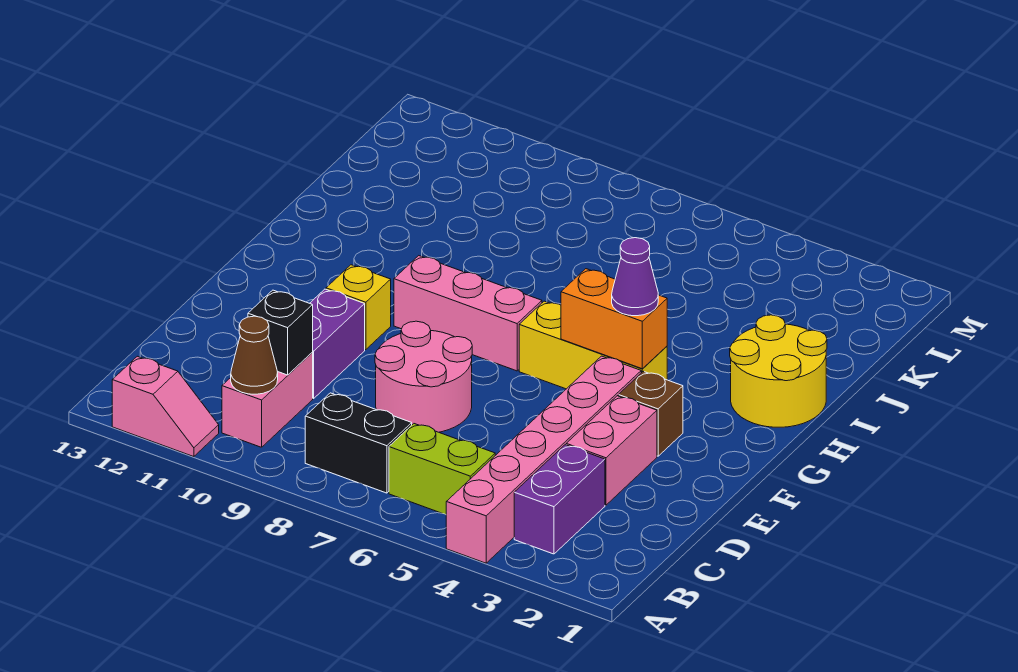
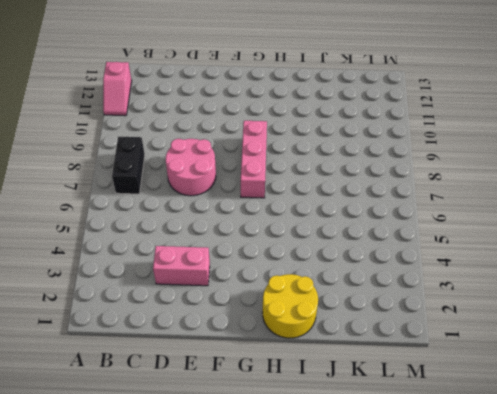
none -> pink 1x6 brick [446,356,641,563]
none -> purple 1x2 brick [514,445,605,554]
none -> lime 1x2 brick [389,424,495,514]

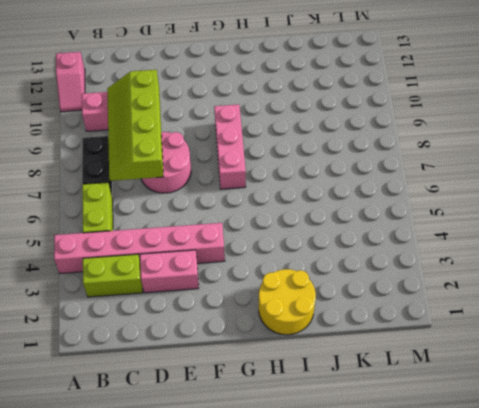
lime 1x2 brick [83,254,143,297] -> purple 1x2 brick [514,445,605,554]
lime 2x4 slope [107,70,163,181] -> black 1x1 brick [248,290,313,375]
none -> purple 1x2 brick [310,289,365,398]
none -> brown 1x1 brick [618,371,683,456]
none -> yellow 1x1 brick [326,265,391,350]

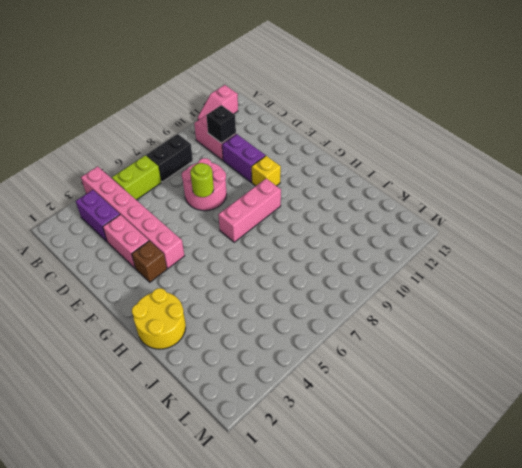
lime 1x1 round brick [190,163,214,197] -> none
none -> yellow 1x3 brick [519,301,667,389]
none -> brown 1x1 cone [231,316,278,394]
none -> orange 1x2 brick [561,269,667,369]

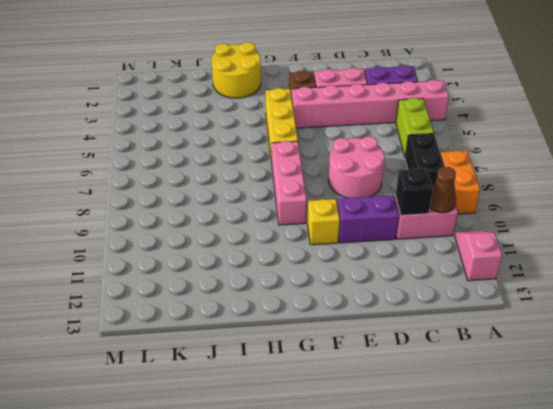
orange 1x2 brick [441,150,480,214] -> orange 1x2 brick moved to [561,269,667,369]
none -> purple 1x1 cone [612,238,658,316]

